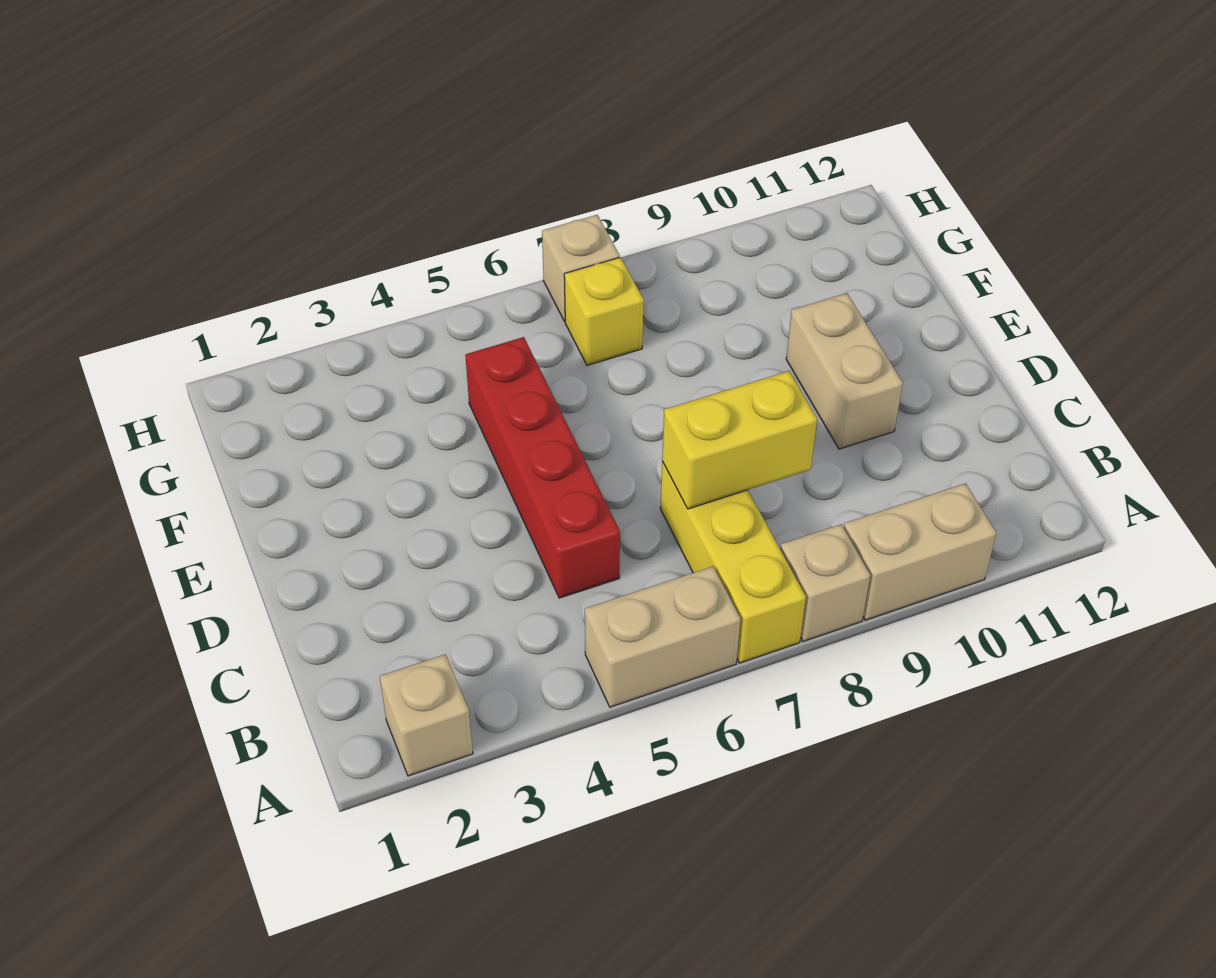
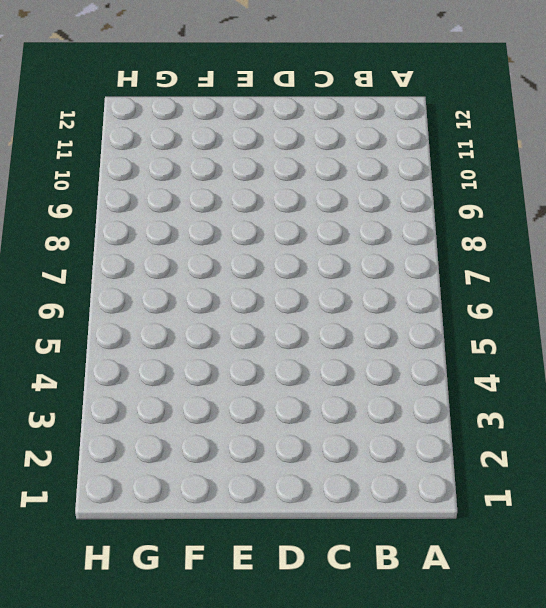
none -> tan 1x1 brick [380,654,473,776]
none -> tan 1x2 brick [585,566,740,707]

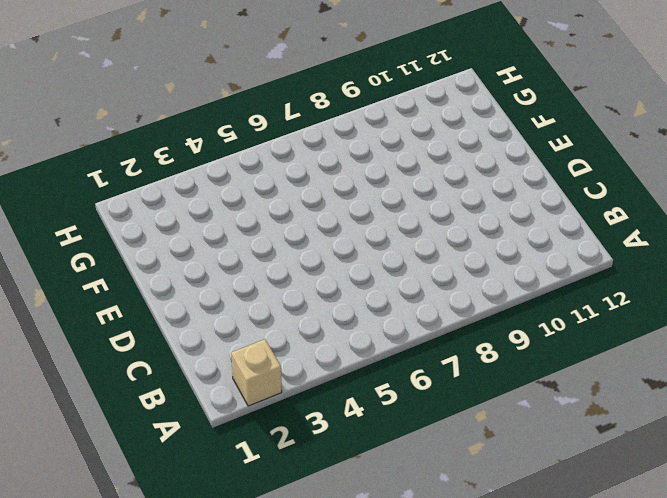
none -> tan 1x2 brick [585,566,740,707]
none -> yellow 1x3 brick [660,461,806,663]

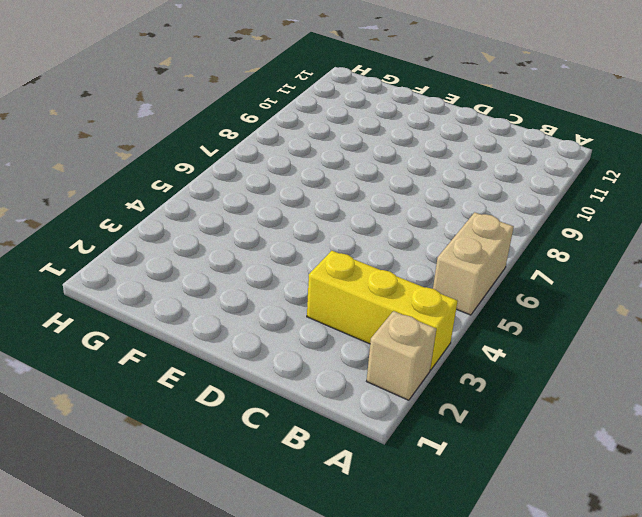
yellow 1x3 brick [307,251,458,370] -> yellow 1x3 brick moved to [660,461,806,663]
none -> tan 1x1 brick [780,524,870,641]
none -> tan 1x2 brick [844,483,996,620]

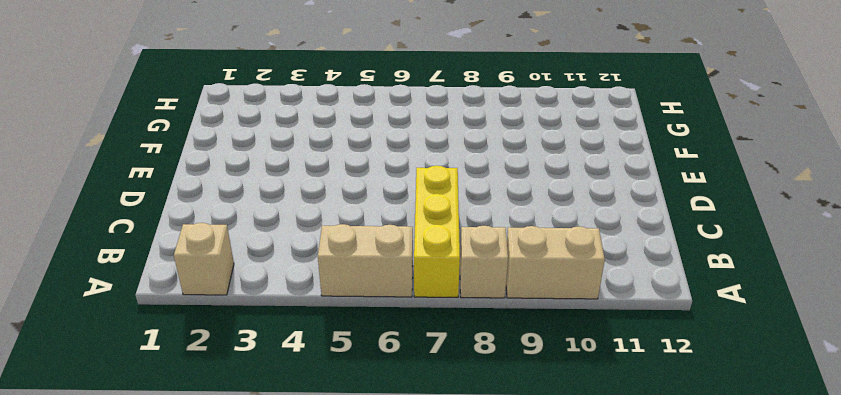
none -> red 1x4 brick [465,337,620,598]
none -> tan 1x2 brick [786,293,903,449]

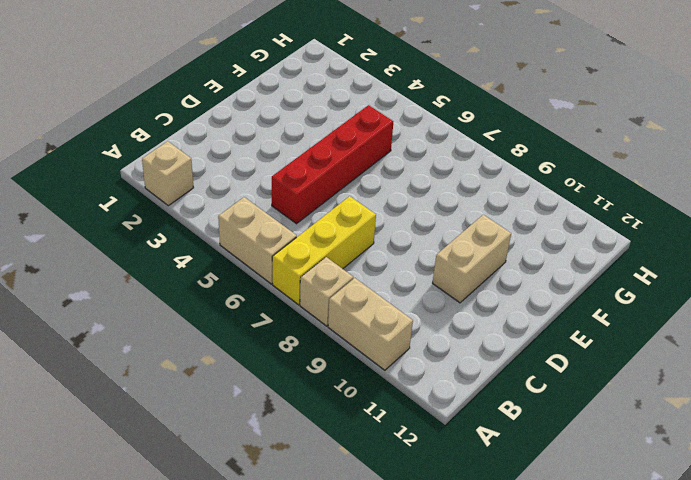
none -> yellow 1x1 brick [564,257,644,365]
none -> tan 1x1 brick [542,215,620,321]

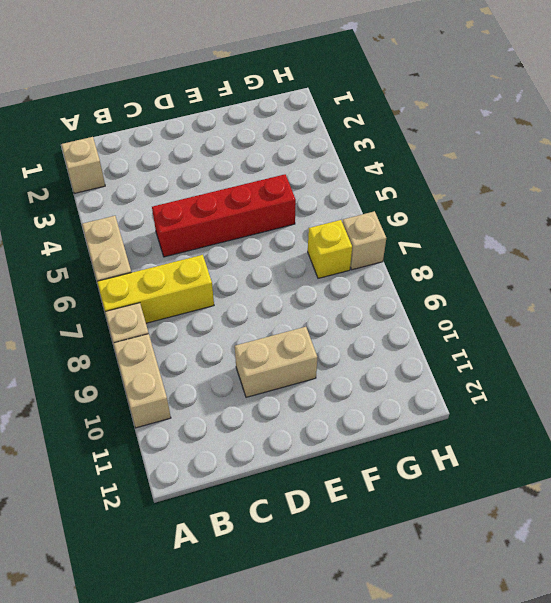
none -> yellow 1x2 brick [662,371,817,509]

